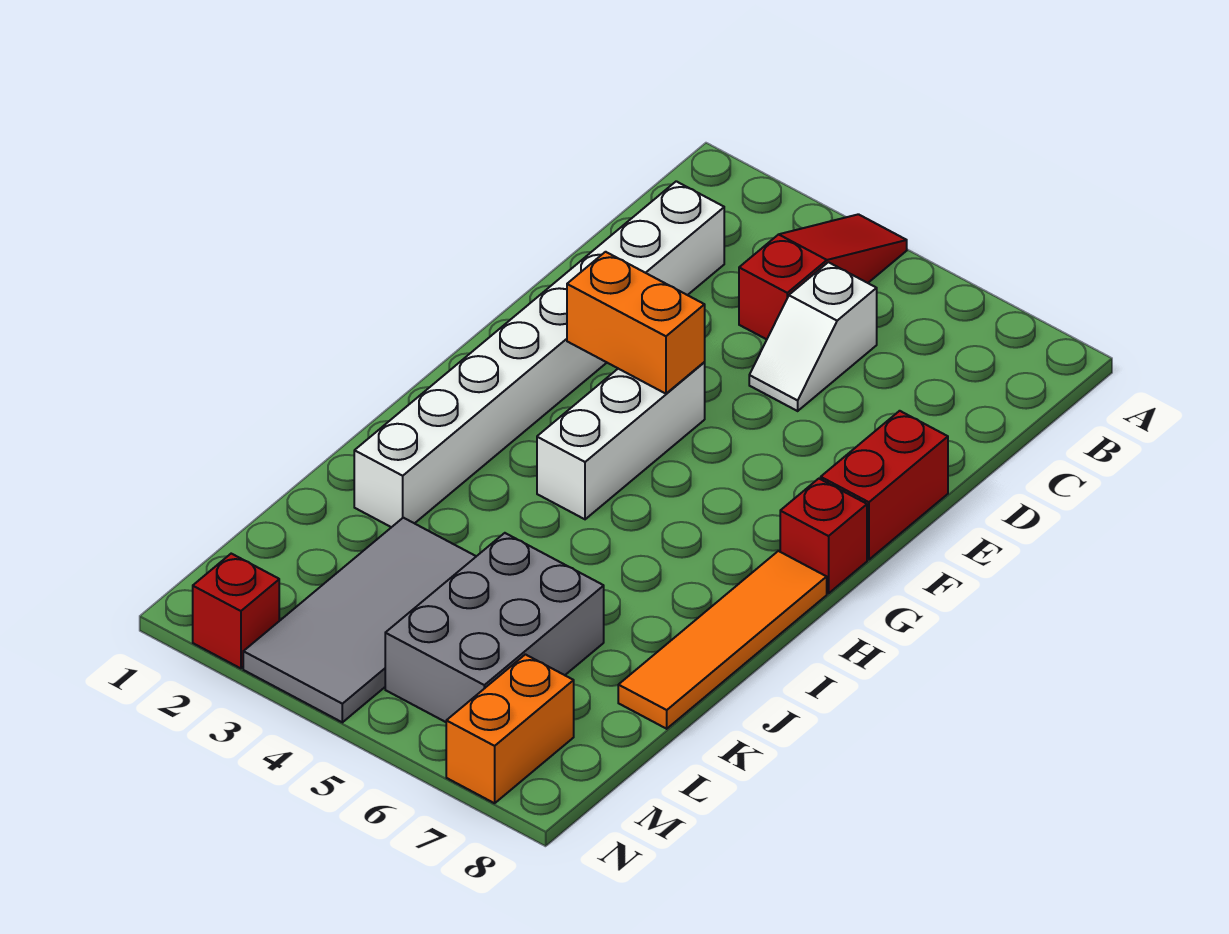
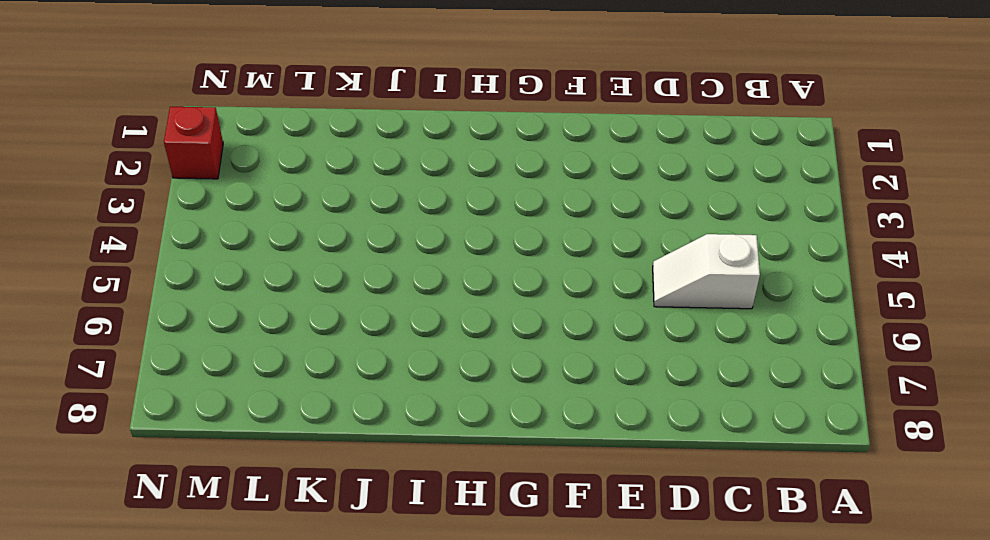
none -> red 1x3 slope [739,214,907,339]
none -> white 1x8 brick [354,181,724,527]
none -> red 1x2 brick [821,411,948,560]

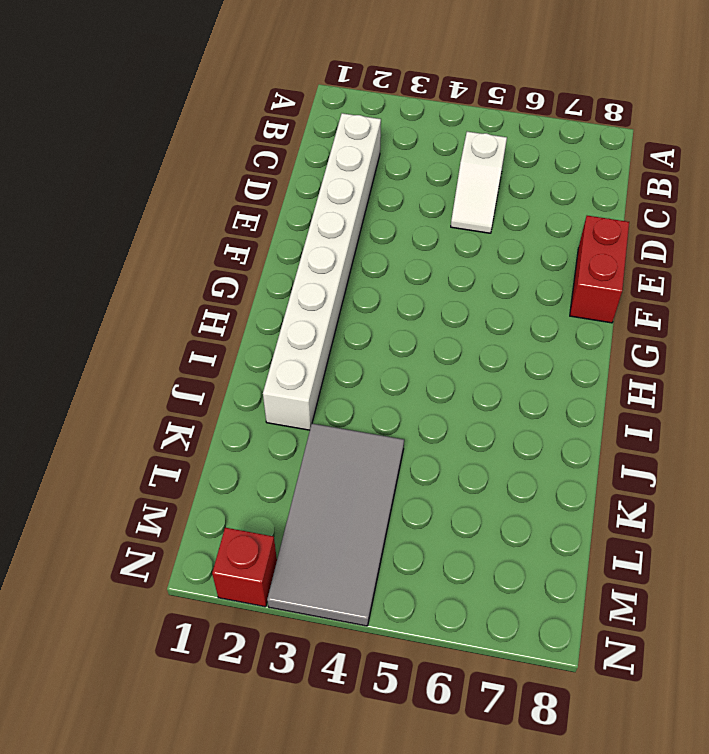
none -> red 1x3 slope [739,214,907,339]
none -> white 1x3 brick [537,363,705,519]
none -> red 1x1 brick [780,479,867,593]

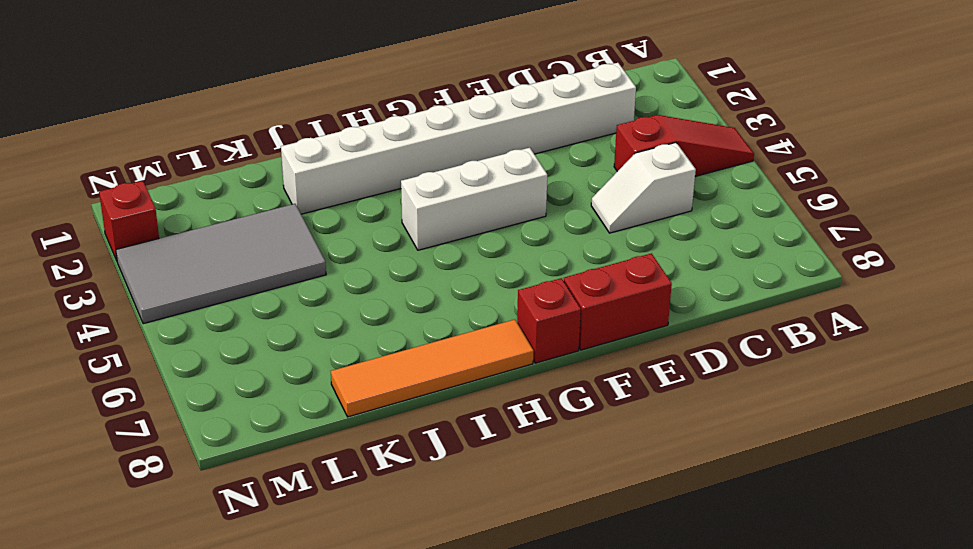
none -> grey 2x3 brick [385,533,604,722]
none -> orange 1x2 brick [446,654,574,803]
none -> orange 1x2 brick [567,252,705,394]

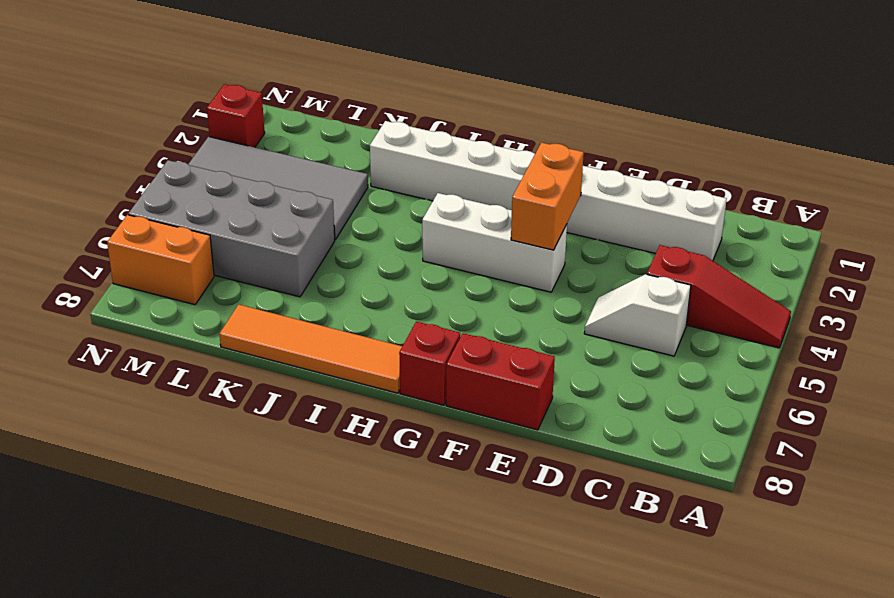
grey 2x4 brick [128,160,335,297] -> grey 2x3 brick [385,533,604,722]

